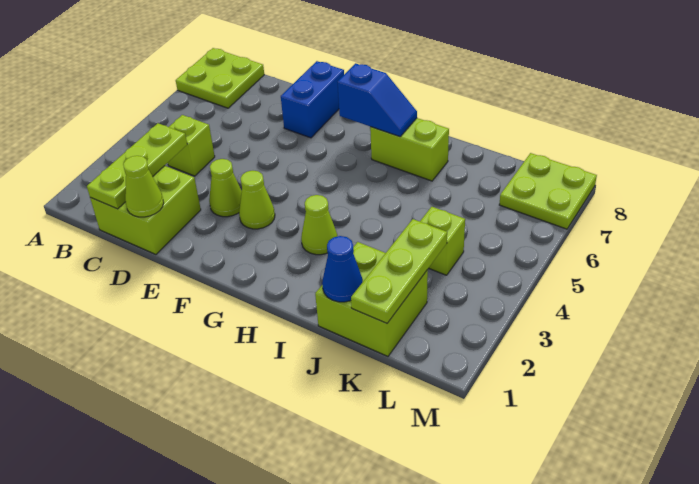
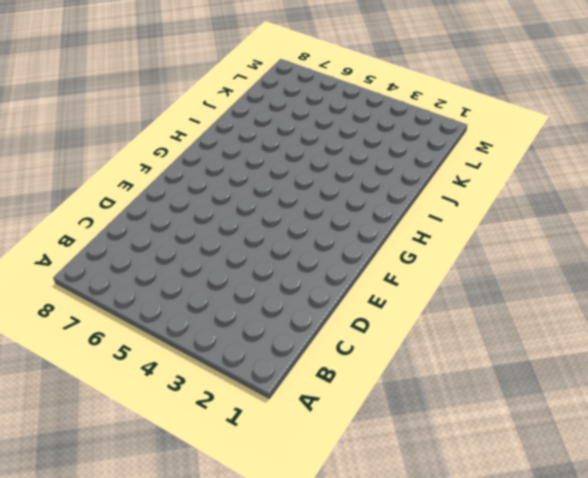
none -> lime 2x2 plate [176,48,264,108]
none -> lime 2x2 brick [90,166,201,254]
none -> lime 1x1 brick [168,115,215,176]

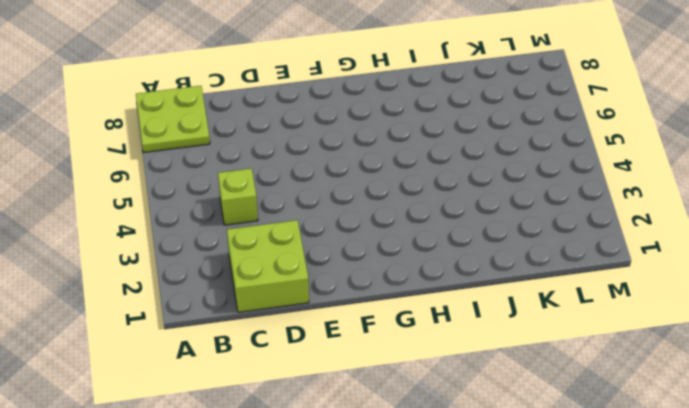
none -> lime 1x1 cone [209,159,242,217]
none -> blue 1x2 brick [281,61,344,138]
none -> lime 1x1 cone [239,171,275,229]

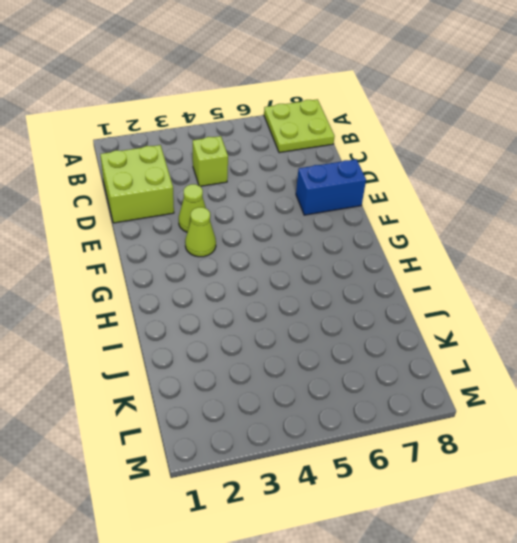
none -> lime 1x1 cone [301,195,337,255]
none -> lime 1x2 brick [370,118,449,181]
none -> lime 2x2 brick [315,242,428,356]

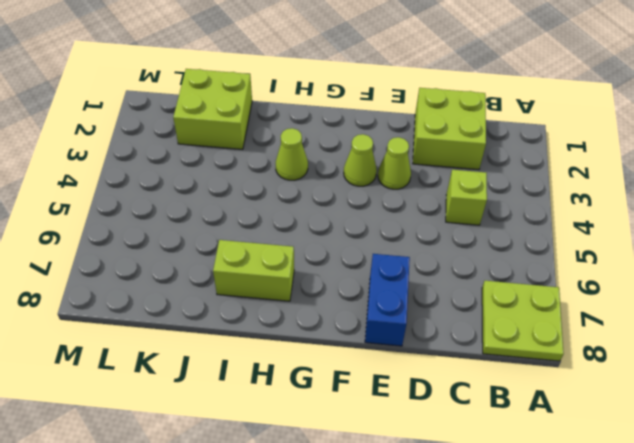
none -> lime 1x1 brick [420,207,465,275]
none -> lime 2x2 plate [499,153,597,229]
none -> lime 1x3 plate [87,123,187,209]

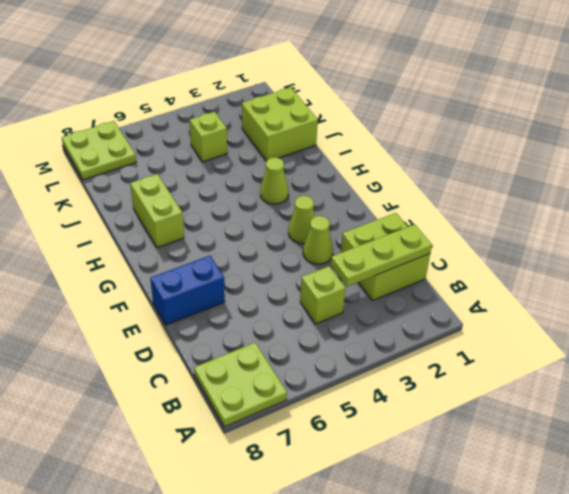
none -> lime 1x1 cone [123,156,164,217]
none -> blue 1x2 slope [338,63,417,137]
none -> blue 1x1 cone [322,236,363,302]

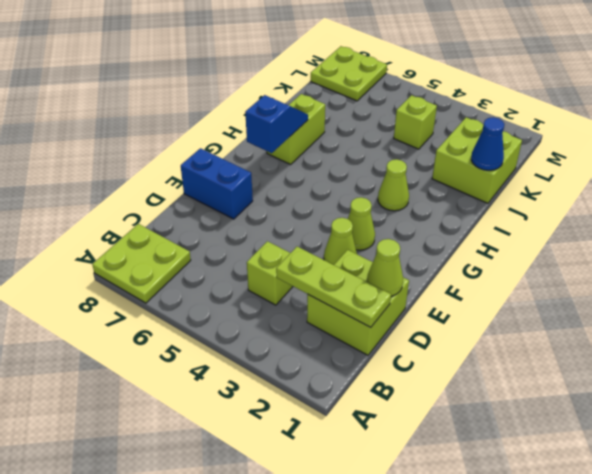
none -> lime 1x3 plate [351,219,447,323]

